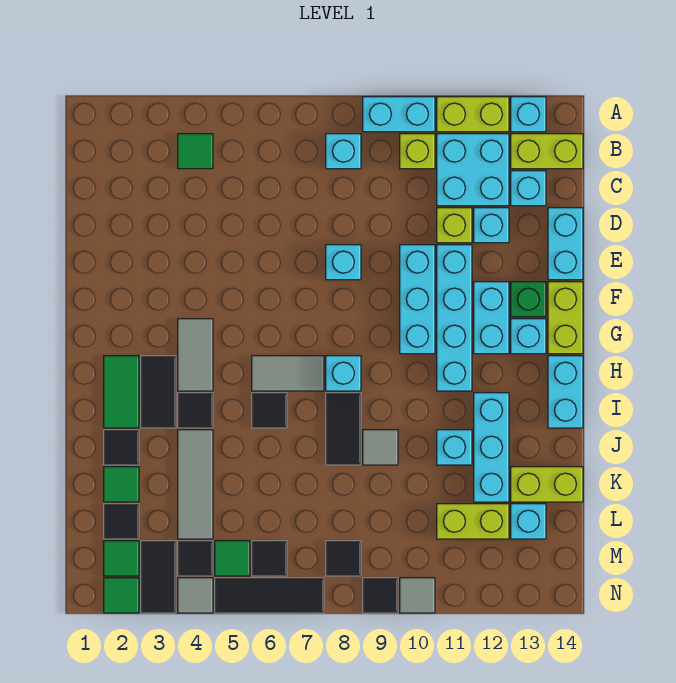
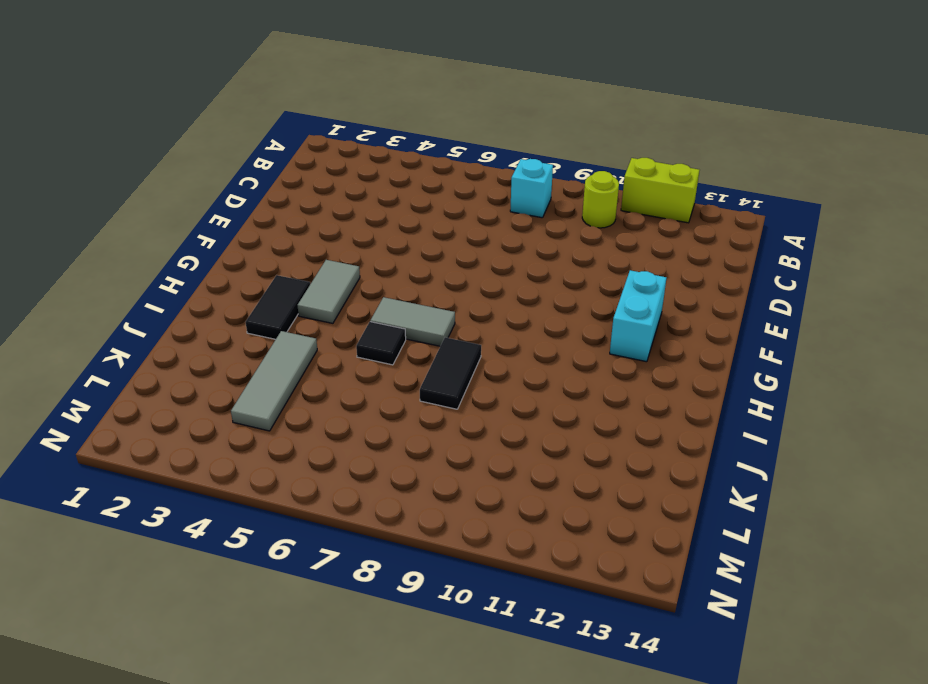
lime 1x1 round brick [582,171,619,228] -> lime 1x1 brick [400,134,435,169]
none -> cyan 1x2 brick [363,97,435,132]
none -> cyan 1x1 brick [511,97,546,132]
none -> green 1x1 tile [178,134,213,169]
none -> cyan 2x2 brick [437,134,509,206]

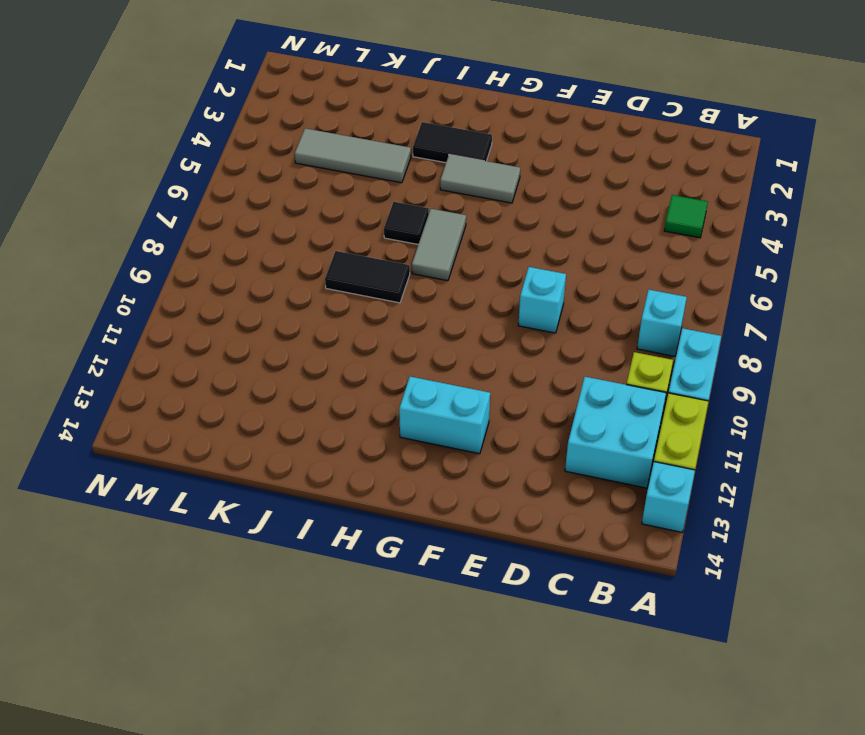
none -> lime 1x2 brick [511,134,583,169]
none -> cyan 1x1 brick [511,171,546,206]
none -> lime 1x1 brick [437,208,472,243]
none -> cyan 1x1 brick [474,208,509,243]

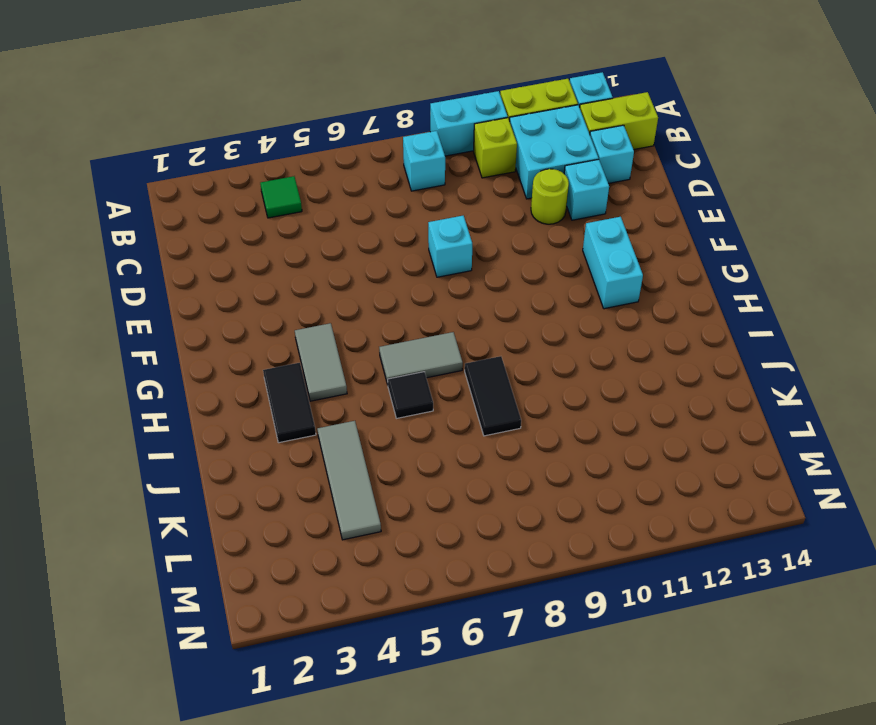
lime 1x1 round brick [531,169,569,224] -> lime 1x1 brick [437,208,472,243]
none -> cyan 1x2 brick [548,208,583,280]
none -> cyan 1x3 brick [400,245,435,354]
none -> cyan 1x4 brick [437,245,472,391]
none -> green 1x1 brick [511,282,546,317]

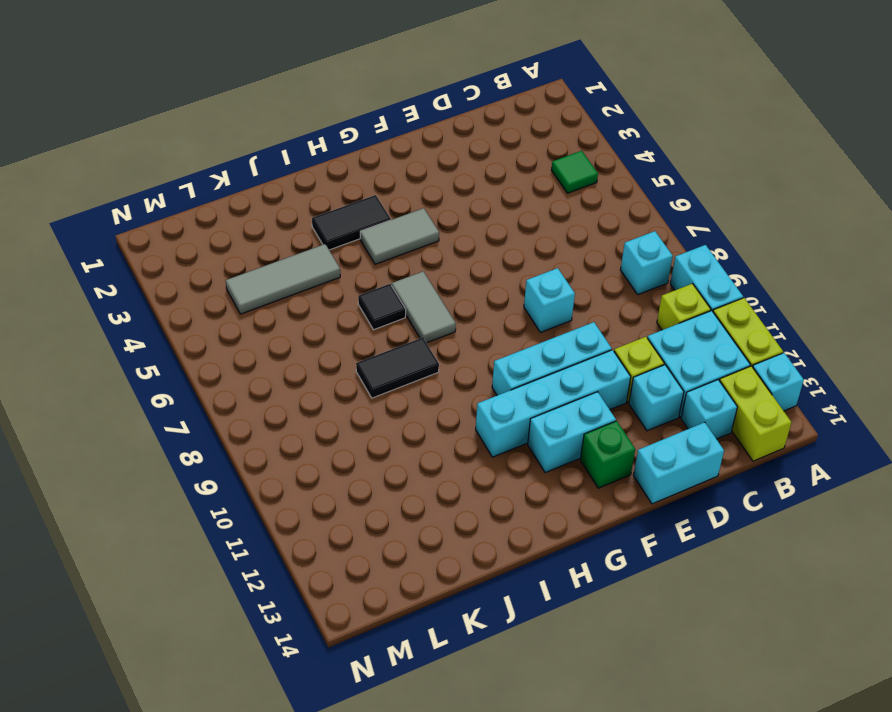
none -> lime 1x2 brick [548,282,583,354]
none -> cyan 1x1 brick [511,319,546,354]
none -> green 1x2 tile [104,356,139,428]
none -> cyan 1x1 brick [326,356,361,391]

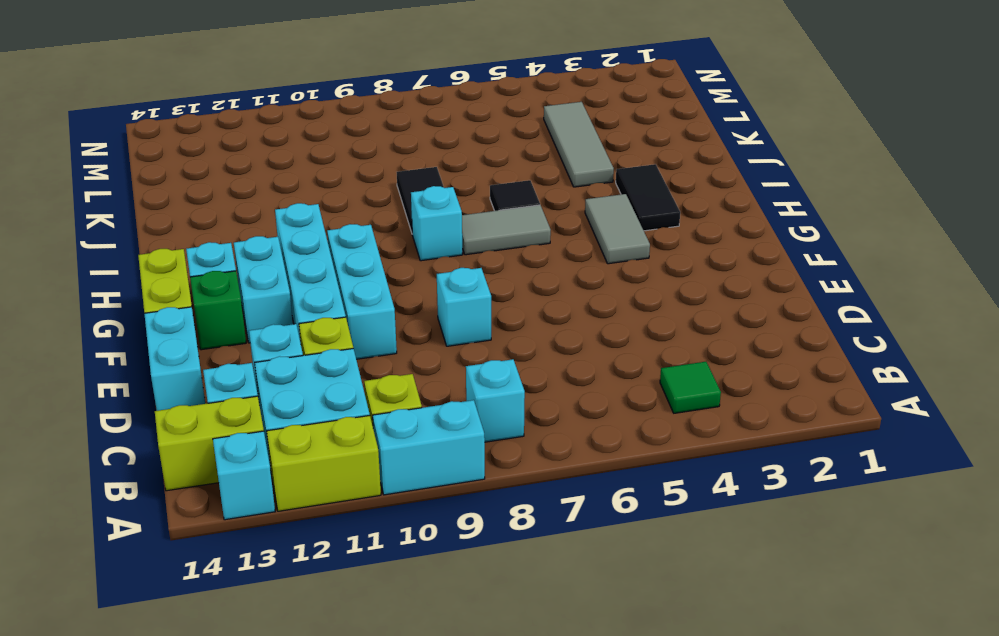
none -> green 1x2 tile [104,356,139,428]
none -> cyan 1x2 brick [548,356,583,428]
none -> black 1x1 tile [178,393,213,428]
none -> cyan 1x3 brick [474,393,509,502]

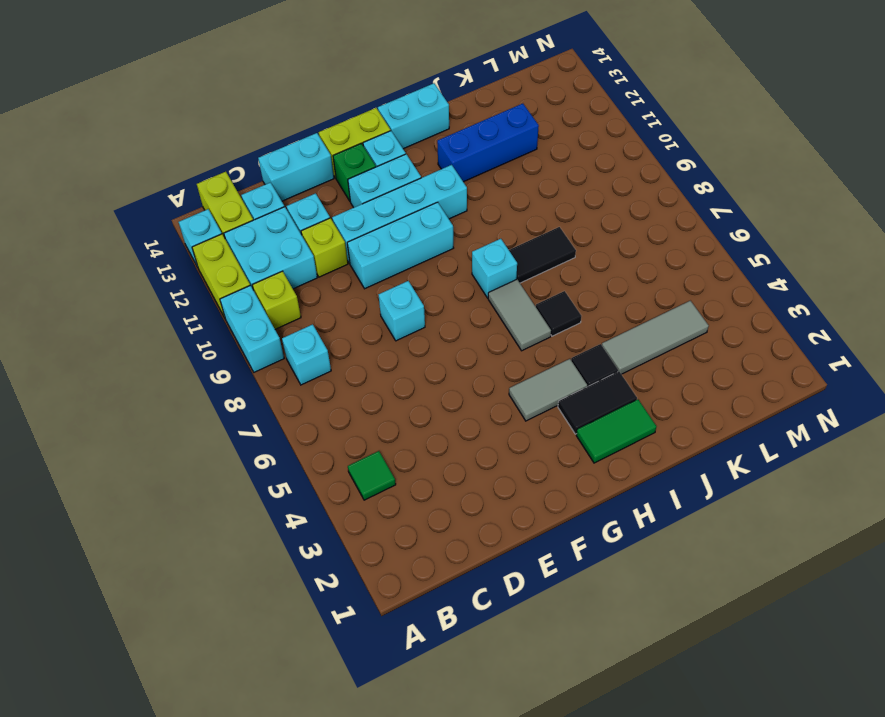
blue 1x3 brick [437,104,539,182] -> cyan 1x3 brick [474,393,509,502]
none -> black 1x1 tile [104,430,139,465]
none -> grey 1x1 tile [363,430,398,465]
none -> cyan 1x1 brick [437,430,472,465]
none -> green 1x1 tile [104,467,139,502]

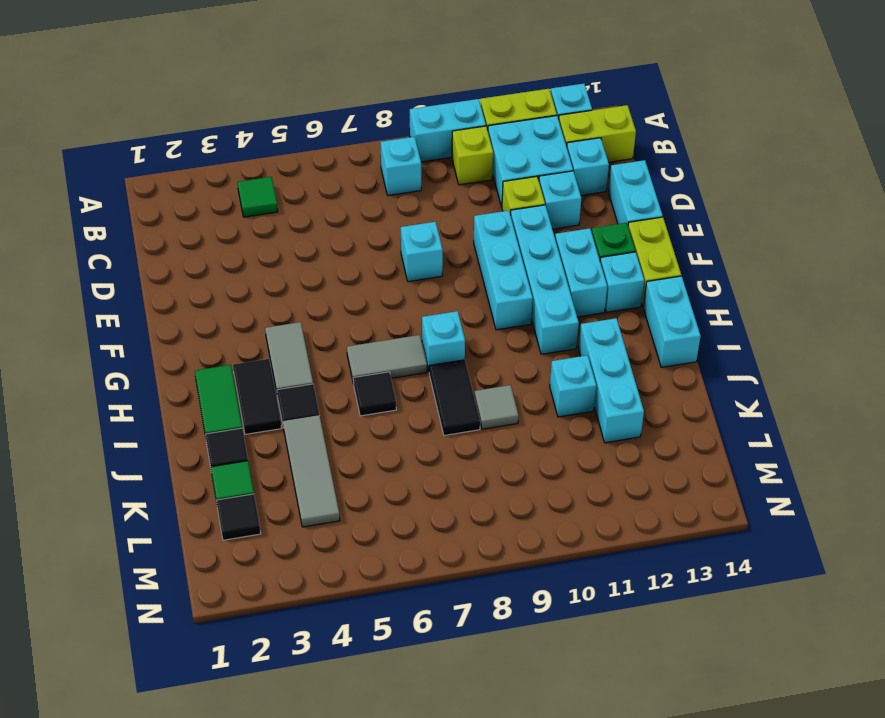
none -> lime 1x2 brick [511,467,583,502]
none -> lime 1x2 brick [437,504,509,539]
none -> cyan 1x1 brick [511,504,546,539]
none -> green 1x1 tile [104,541,139,576]

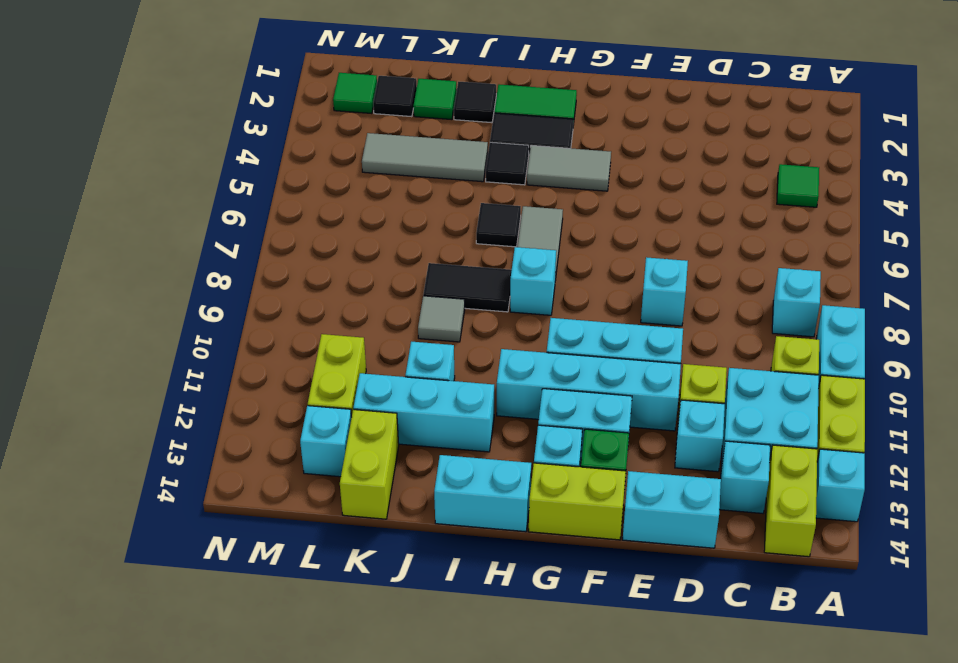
none -> black 1x2 tile [141,541,176,613]
none -> black 1x1 tile [178,541,213,576]
none -> green 1x1 tile [215,541,250,576]
none -> black 1x1 tile [252,541,287,576]

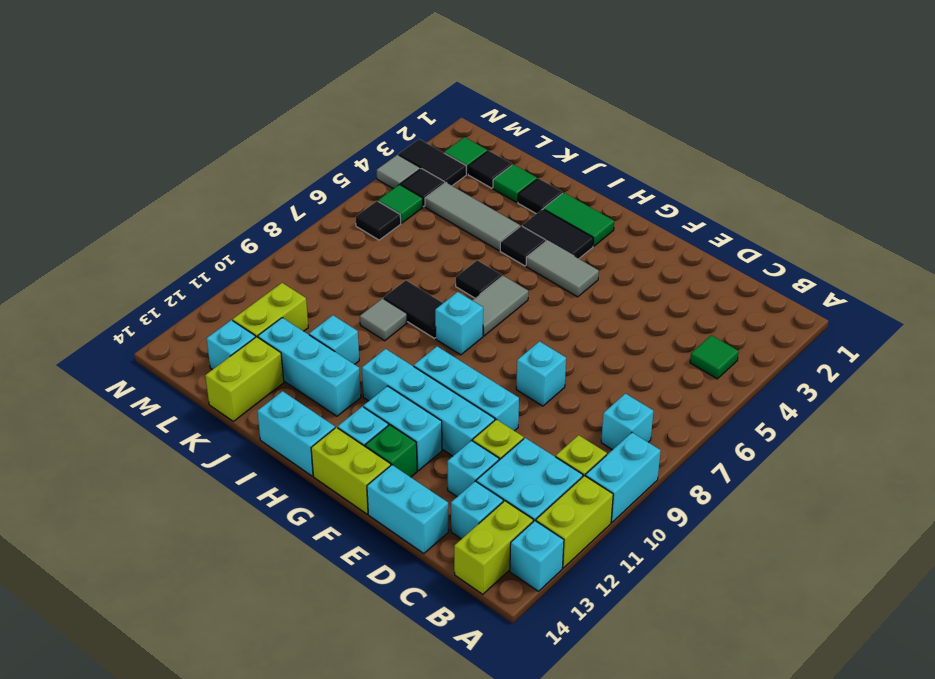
none -> black 1x1 tile [326,541,361,576]
none -> green 1x1 tile [104,578,139,613]
none -> black 1x3 tile [215,578,324,613]
none -> black 1x1 tile [363,578,398,613]

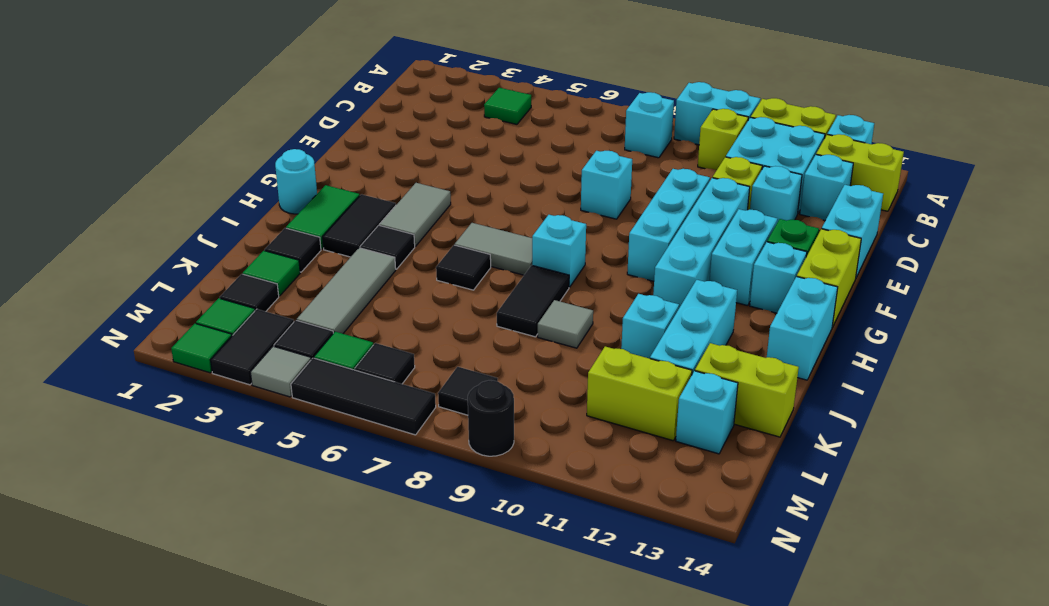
cyan 1x1 round brick [275,149,317,214] -> none
black 1x1 round brick [468,380,514,456] -> black 1x1 tile [363,578,398,613]
none -> grey 1x1 tile [400,578,435,613]

